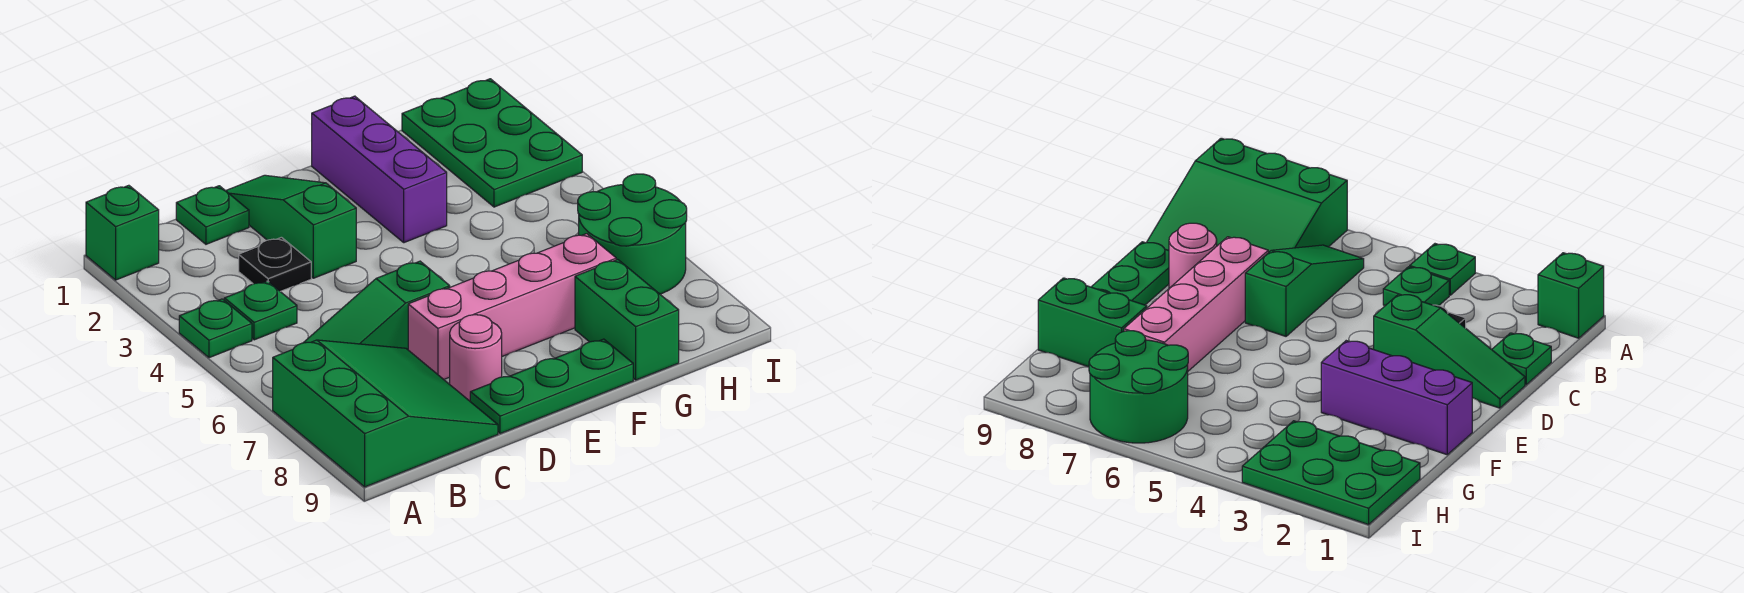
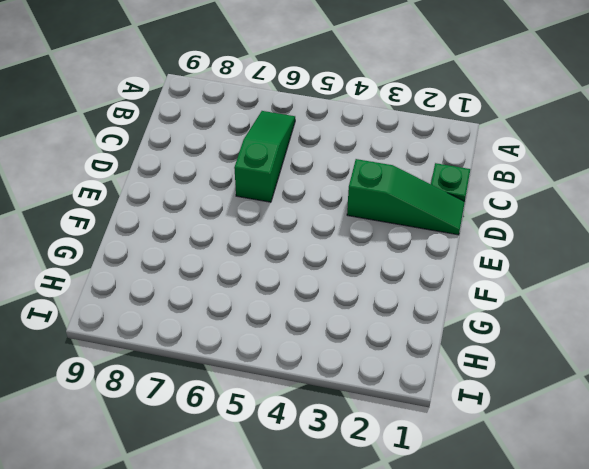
none -> green 1x1 brick [86,185,159,280]
none -> green 1x1 plate [179,299,252,358]
none -> green 3x3 slope [273,340,498,487]

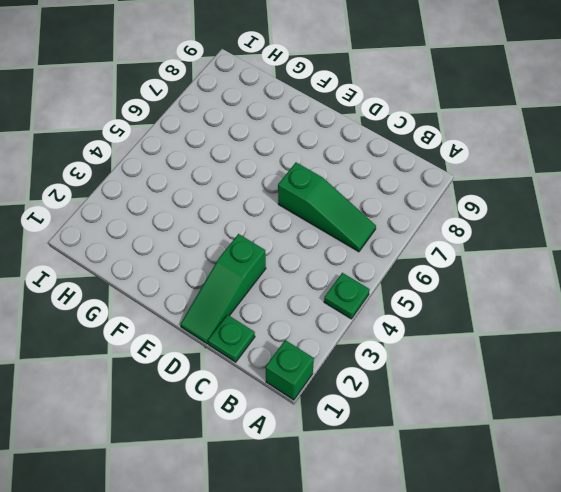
none -> green 3x3 slope [273,340,498,487]
none -> green 1x1 plate [224,281,297,340]
none -> black 1x1 plate [239,237,311,292]

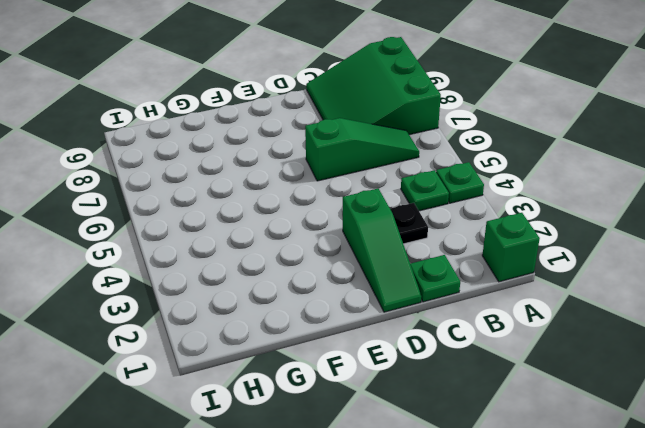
none -> pink 1x4 brick [408,234,616,379]
none -> pink 1x1 round brick [450,315,502,401]
none -> green 1x3 plate [470,339,633,434]

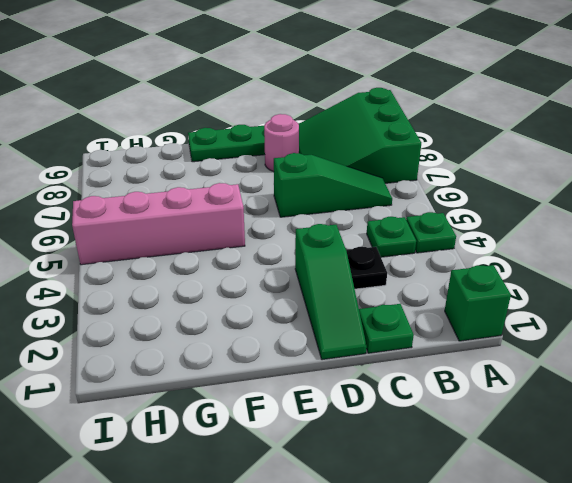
pink 1x4 brick [72,183,245,265] -> pink 1x4 brick moved to [408,234,616,379]
none -> purple 1x3 brick [312,96,447,243]
none -> green 1x2 brick [575,259,679,380]
none -> green 2x3 plate [402,79,582,207]

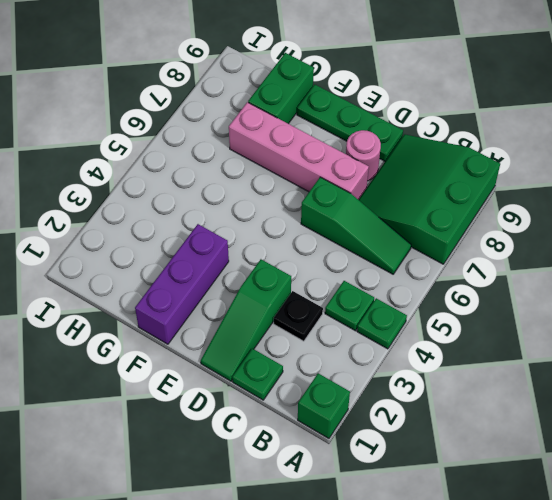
none -> green 2x3 plate [402,79,582,207]
none -> green 2x2 round brick [578,174,687,294]

